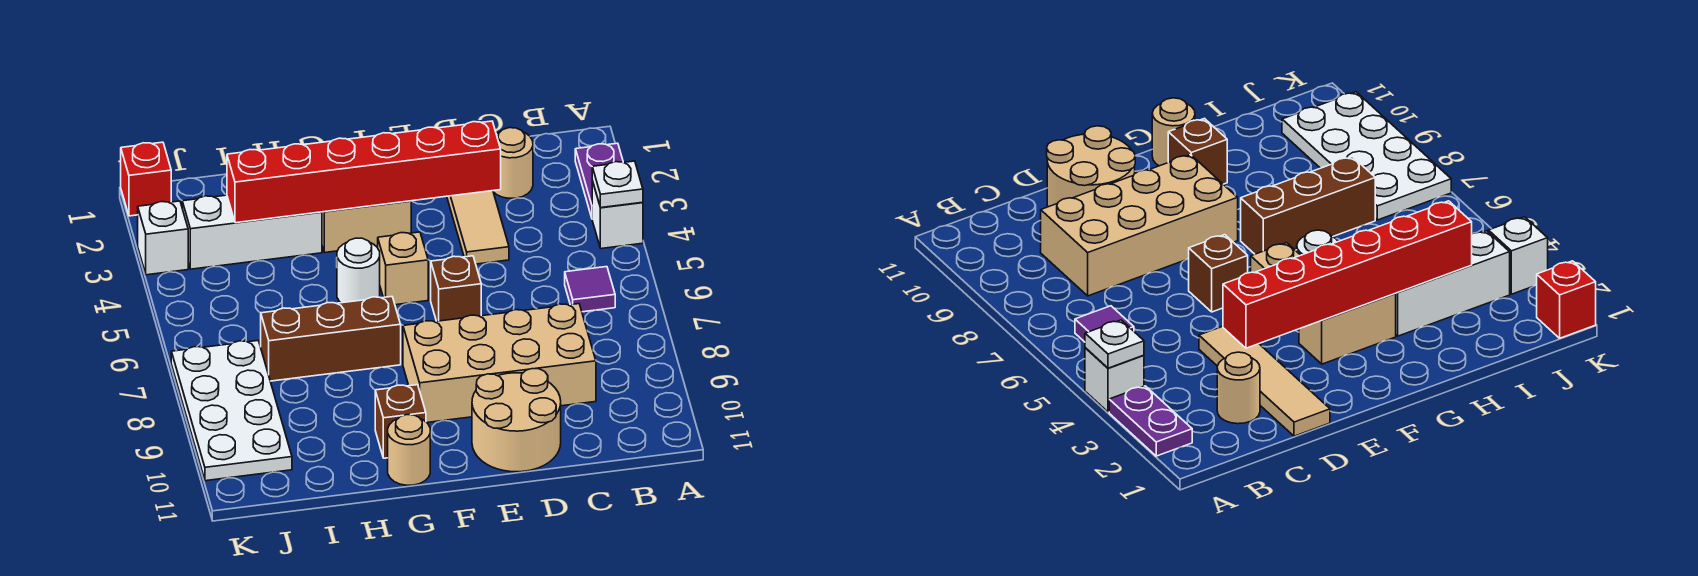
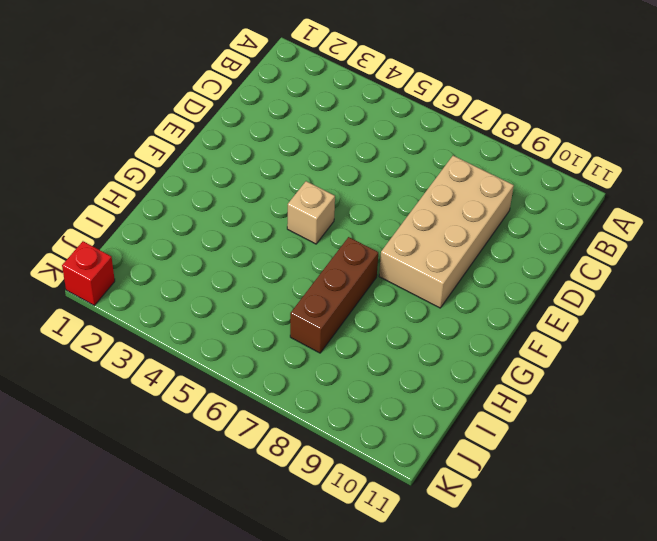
none -> purple 1x2 plate [575,143,623,218]
none -> white 1x1 brick [592,181,643,249]
none -> purple 1x1 tile [565,267,615,312]

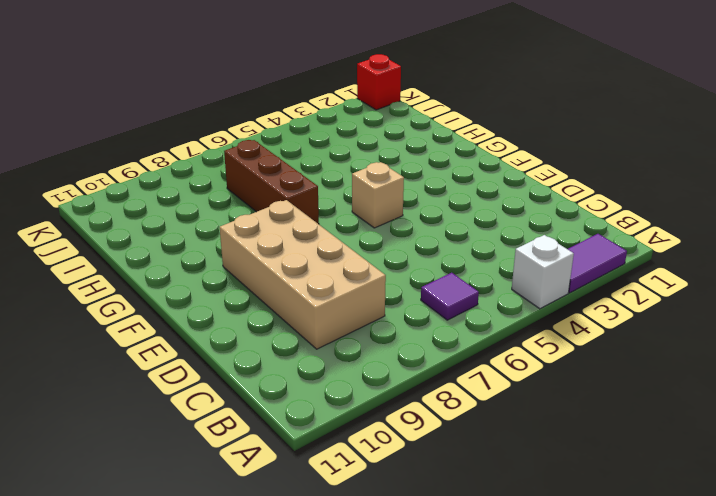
purple 1x2 tile [568,234,627,293] -> purple 1x2 plate [575,143,623,218]
none -> tan 1x1 round brick [493,128,533,198]
none -> tan 1x4 tile [447,191,509,264]
none -> tan 2x2 round brick [472,369,561,472]

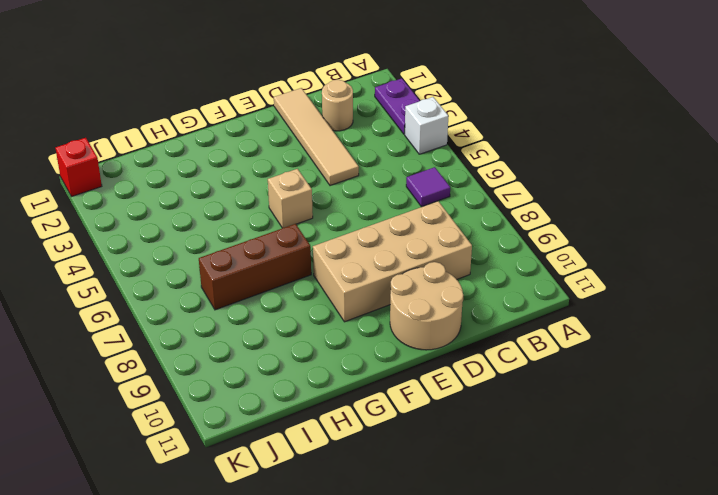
none -> brown 1x1 brick [431,256,481,321]
none -> tan 1x2 brick [322,201,411,253]
none -> white 1x1 round brick [337,238,380,303]

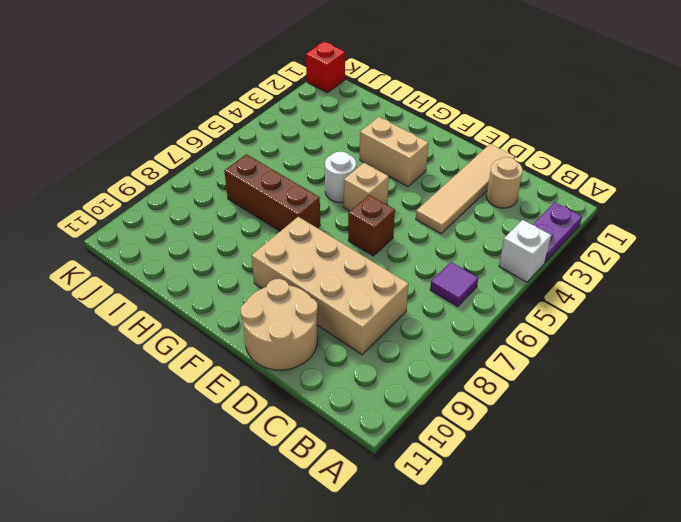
none -> brown 1x1 brick [375,385,426,458]
none -> tan 1x1 round brick [388,415,430,485]
none -> white 1x3 brick [182,195,322,269]

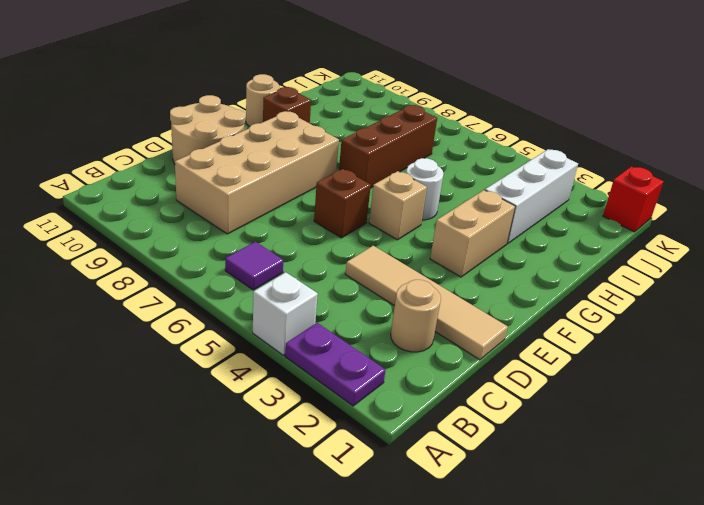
none -> white 2x4 plate [171,341,292,481]
none -> white 1x1 brick [138,201,188,275]
none -> white 1x1 plate [592,161,643,208]

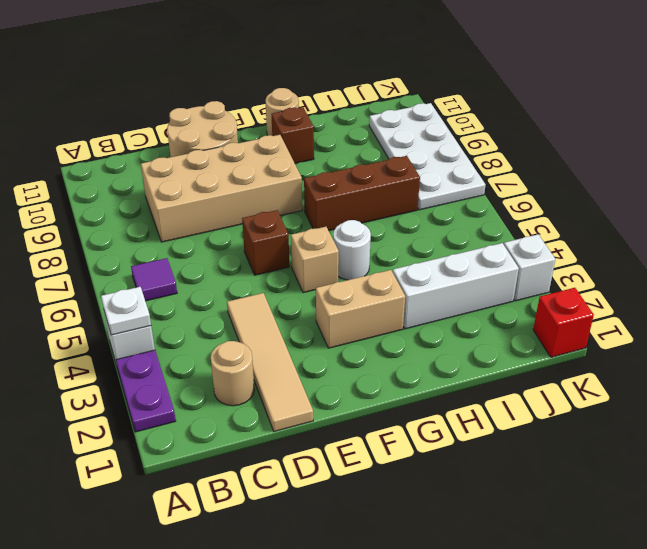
none -> red 1x6 brick [227,121,501,223]

